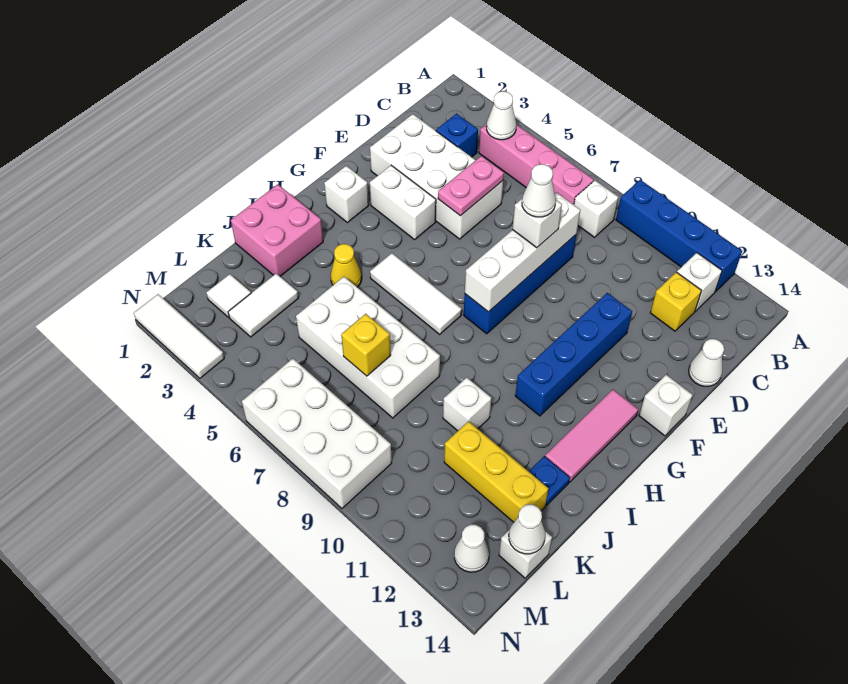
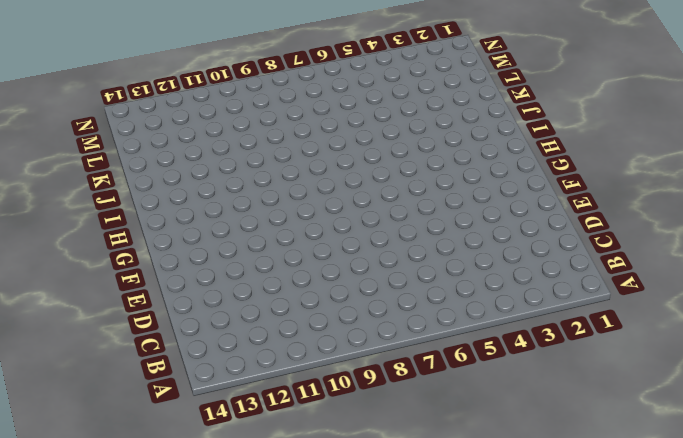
none -> blue 1x4 brick [616,180,742,292]
none -> pink 1x4 brick [479,124,594,205]
none -> white 1x1 brick [574,180,618,237]
none -> white 1x1 brick [677,253,722,311]

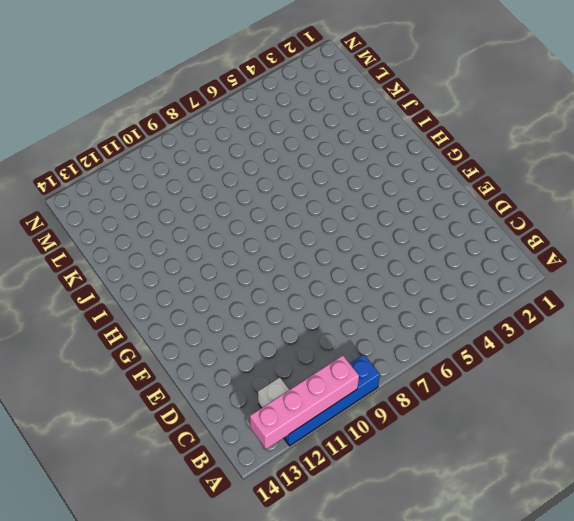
pink 1x4 brick [250,355,359,449] -> pink 1x4 brick moved to [479,124,594,205]
none -> white 1x1 brick [574,180,618,237]
none -> blue 1x1 brick [436,114,478,157]
none -> yellow 1x1 brick [650,272,702,331]
none -> white 2x4 brick [370,114,503,239]

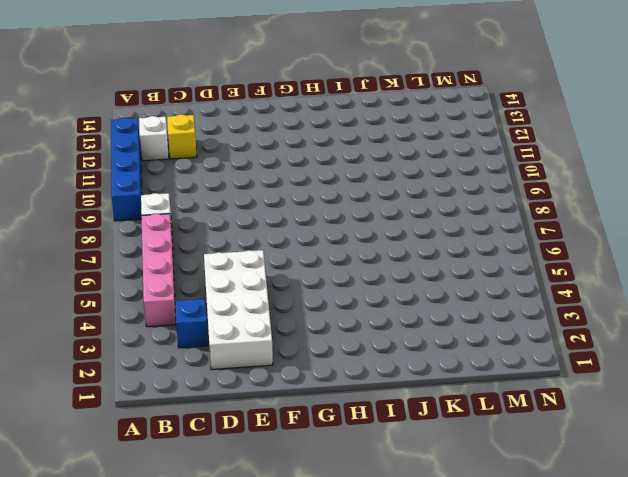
none -> blue 1x4 brick [464,235,576,334]
none -> white 1x1 cone [689,339,724,386]
none -> blue 1x4 brick [515,293,632,416]
none -> white 1x2 brick [370,165,436,240]

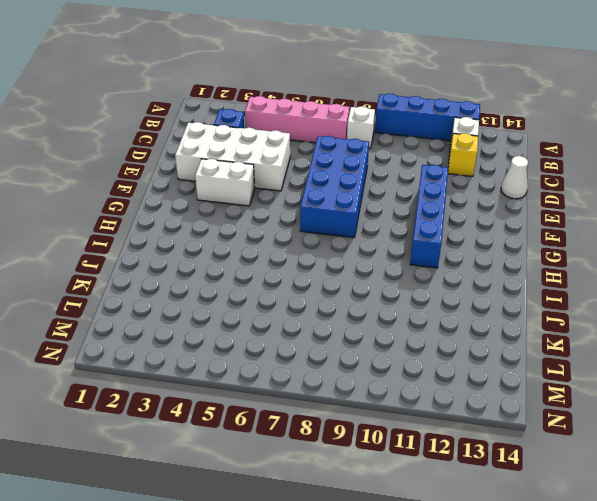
blue 2x4 brick [300,136,369,238] -> blue 1x4 brick [464,235,576,334]
none -> white 1x1 brick [639,375,693,436]
none -> white 1x1 brick [324,166,369,222]
none -> pink 1x3 tile [545,390,638,482]
none -> white 1x3 tile [370,253,462,334]

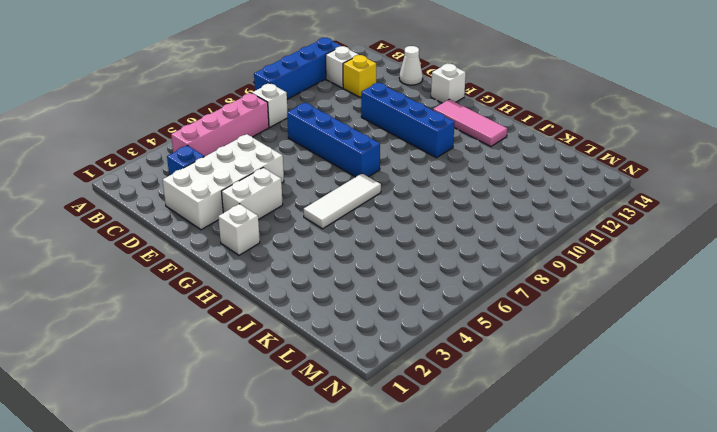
none -> pink 2x2 brick [231,184,323,276]
none -> yellow 1x1 cone [331,244,362,287]
none -> white 2x4 brick [296,277,440,418]
none -> white 1x1 brick [443,377,491,431]

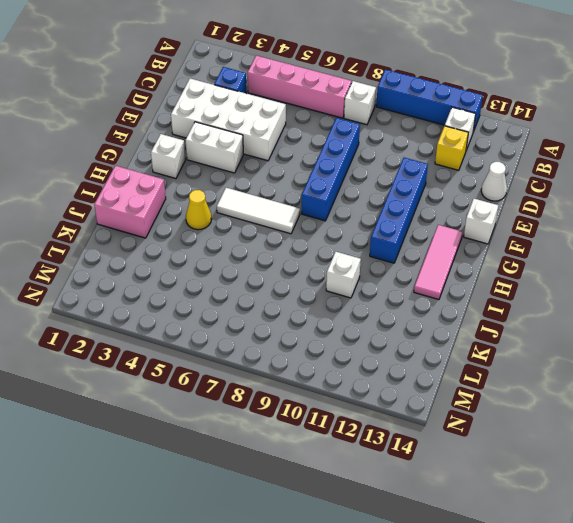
none -> white 2x4 brick [296,277,440,418]
none -> blue 1x1 plate [529,456,570,505]
none -> white 1x2 tile [228,273,298,337]
none -> yellow 1x3 brick [444,421,548,522]

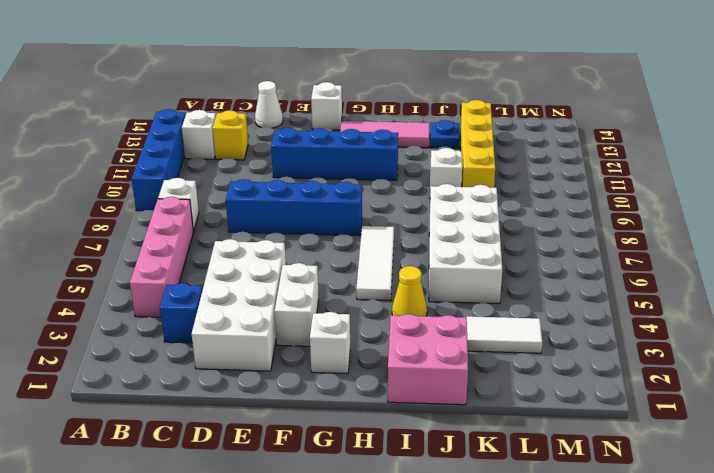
yellow 1x4 brick [460,100,495,188] -> yellow 1x3 brick [444,421,548,522]
none -> white 1x1 tile [206,274,251,317]
none -> white 1x1 brick [499,529,552,578]
none -> white 2x4 brick [242,359,392,508]
none -> white 1x1 cone [454,525,489,572]

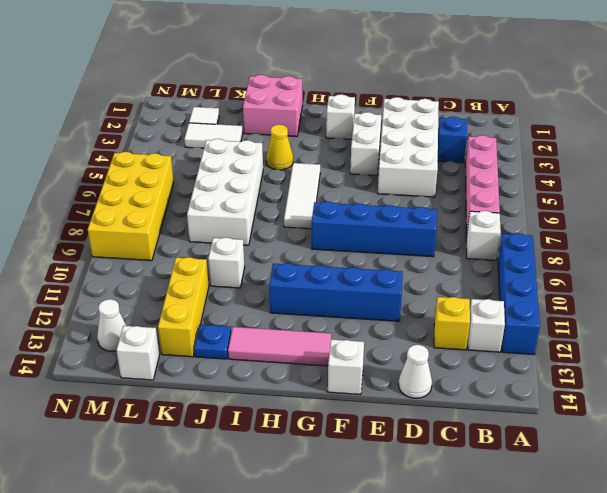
yellow 2x4 brick [88,152,174,261] -> white 2x4 brick [242,359,392,508]
none -> white 1x3 tile [134,294,224,378]
none -> white 1x1 cone [486,91,516,140]
none -> pink 1x2 plate [438,156,504,216]
none -> white 1x4 brick [465,192,580,312]

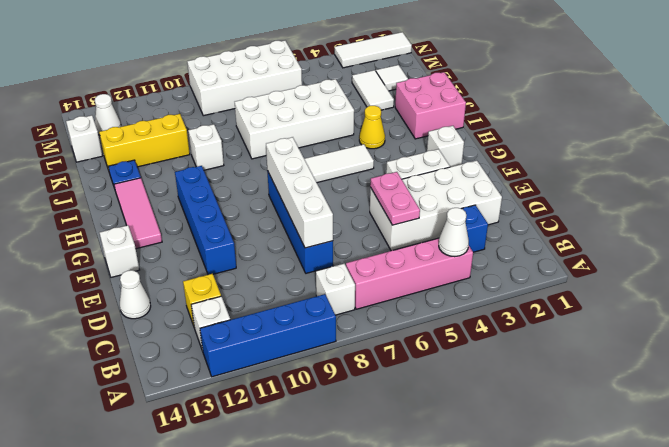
none -> yellow 1x1 brick [341,314,391,376]
none -> white 1x1 cone [509,505,545,554]
none -> white 1x1 brick [512,199,562,248]
none -> white 1x1 cone [522,164,556,217]

